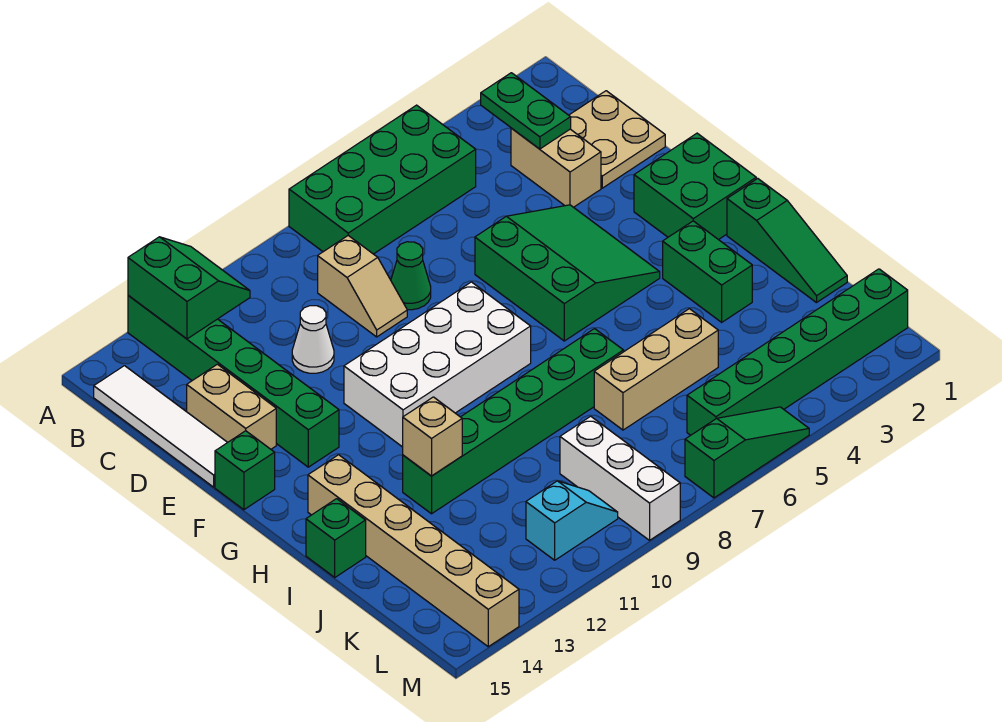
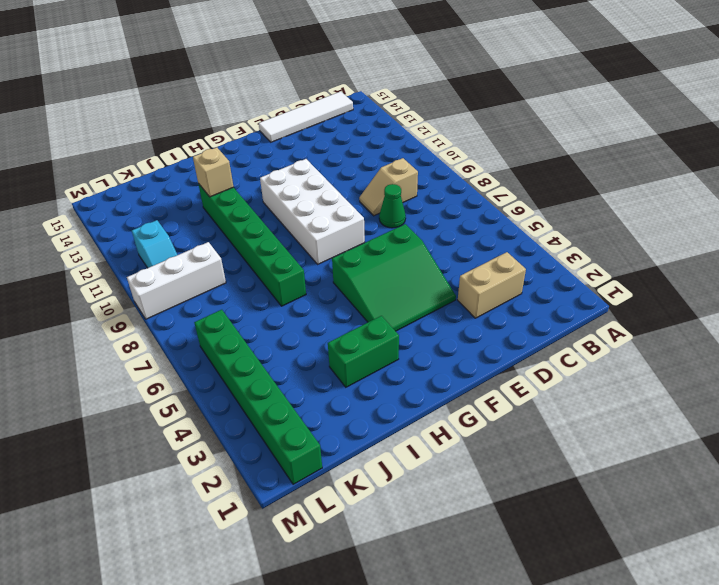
none -> green 2x4 brick [289,105,476,254]
none -> green 1x6 brick [128,295,339,467]
none -> tan 2x2 plate [569,91,665,188]

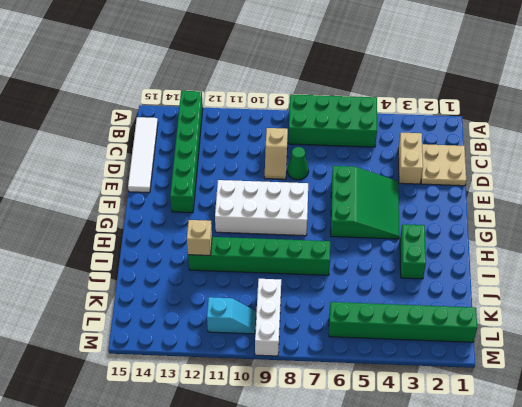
none -> white 1x1 cone [292,306,334,373]
none -> tan 1x2 brick [187,364,276,449]
none -> green 2x2 brick [634,133,756,240]

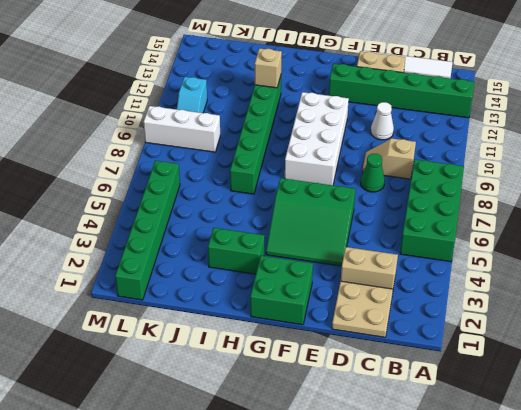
none -> green 1x1 brick [215,431,275,510]
none -> green 1x3 slope [727,178,847,303]
none -> tan 1x6 brick [308,455,519,647]

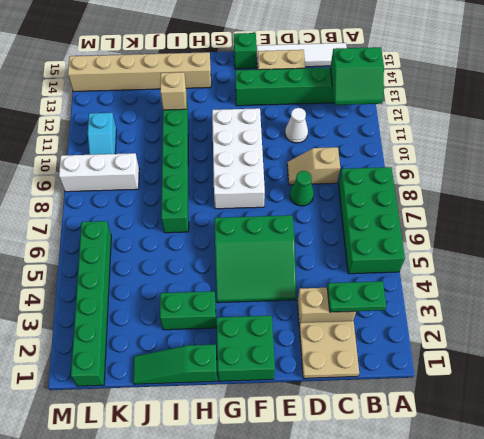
none -> green 1x1 brick [306,499,366,577]
none -> tan 1x3 brick [594,309,718,430]
none -> green 1x3 slope [685,407,809,498]

